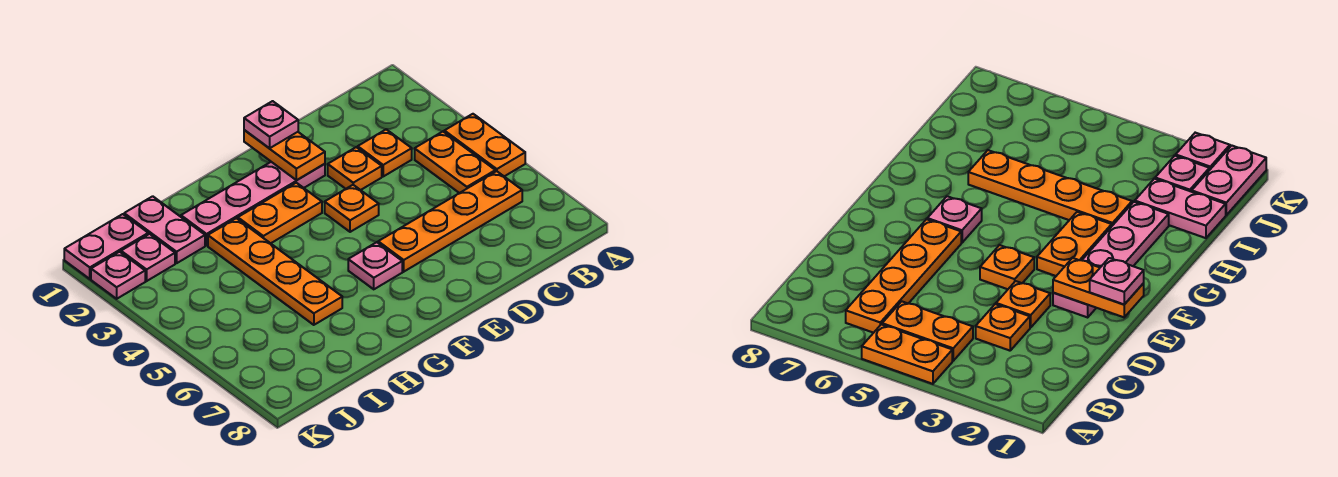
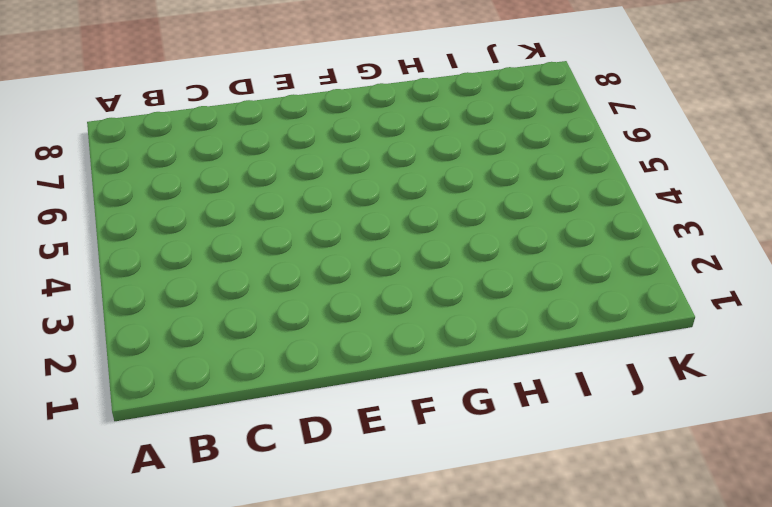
none -> orange 1x2 plate [444,114,525,177]
none -> orange 1x2 plate [415,132,495,193]
none -> orange 1x4 plate [378,171,522,272]

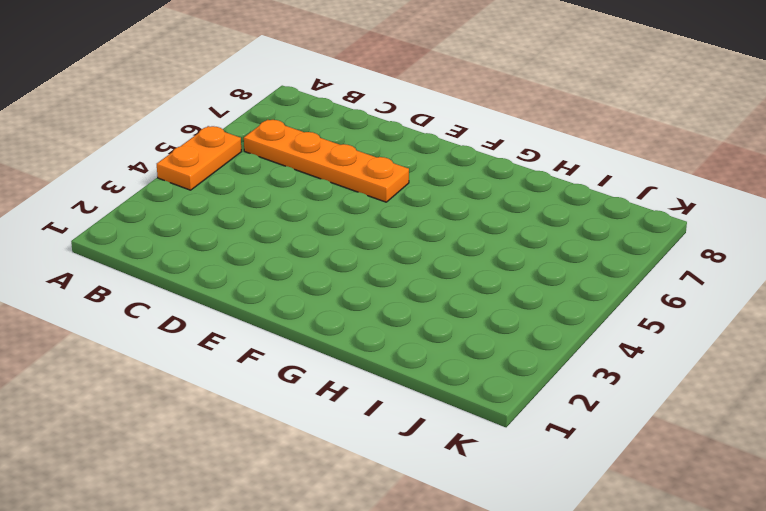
none -> orange 1x2 plate [415,132,495,193]
none -> orange 1x1 plate [358,129,412,176]
none -> orange 1x1 plate [328,147,382,190]

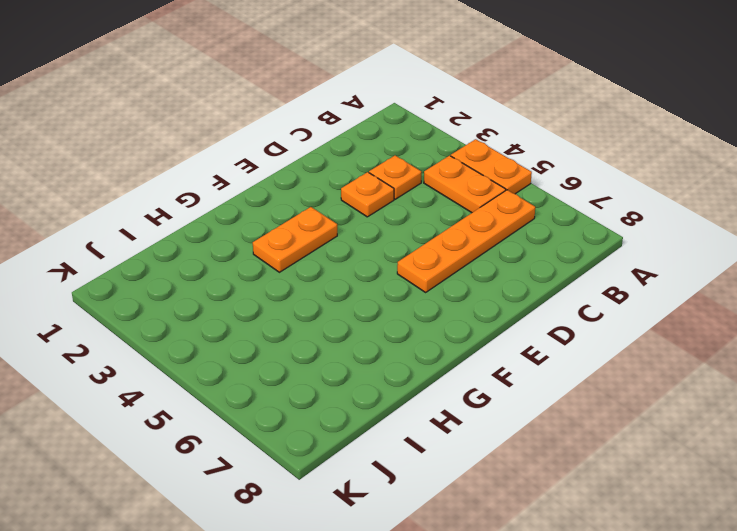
none -> pink 1x4 plate [181,162,325,245]
none -> orange 1x1 plate [325,185,379,232]
none -> pink 1x1 plate [348,242,402,289]

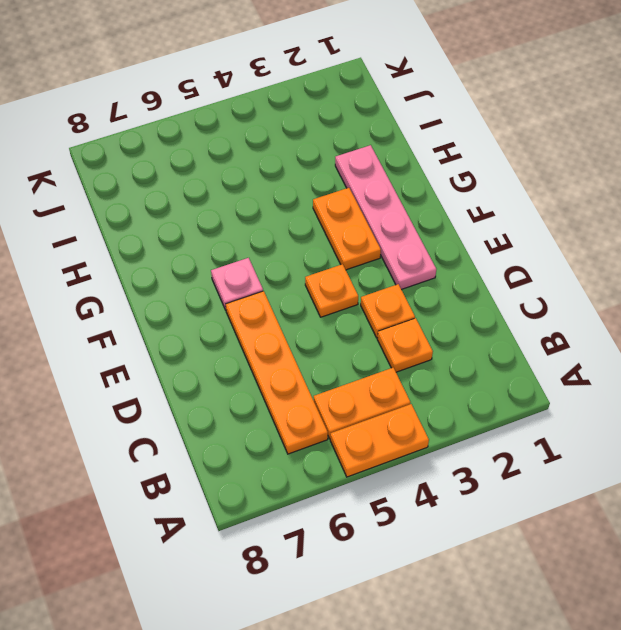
none -> orange 1x4 plate [208,218,342,325]
none -> pink 1x2 plate [124,196,205,263]
none -> pink 1x2 plate [64,214,148,279]

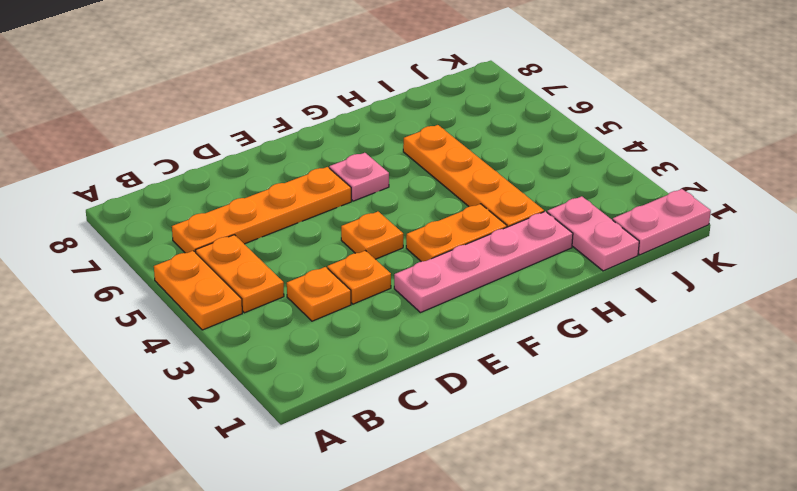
none -> pink 1x1 plate [121,234,175,281]
none -> pink 1x1 plate [91,252,145,299]
none -> orange 1x2 plate [244,130,325,180]

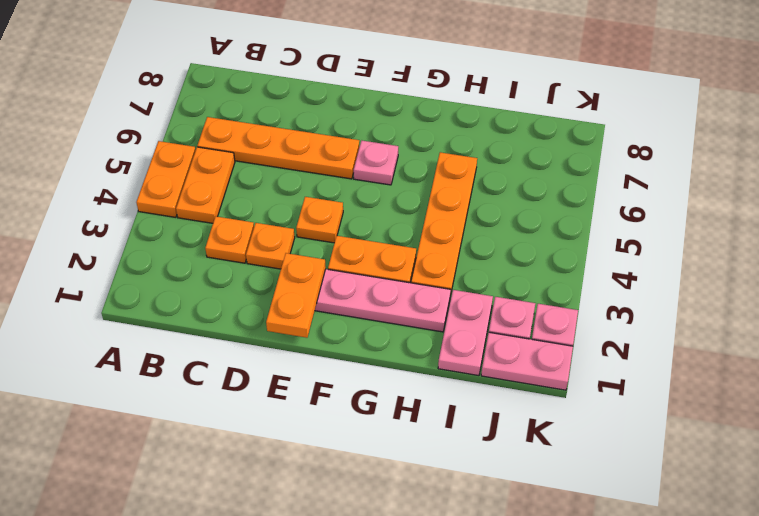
none -> pink 1x1 plate [244,101,298,148]

